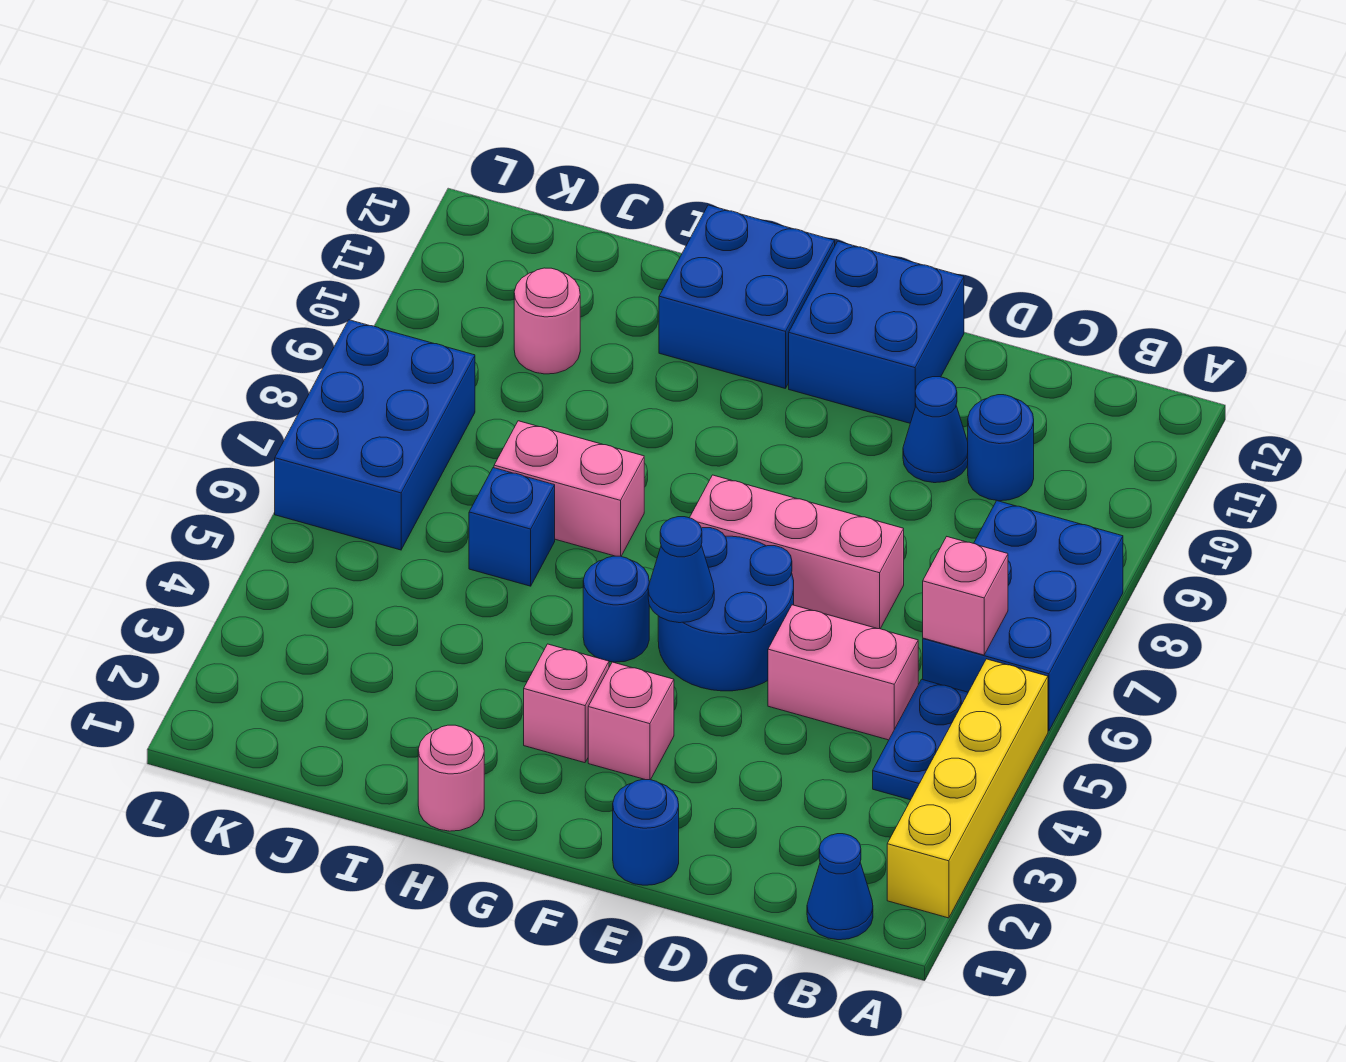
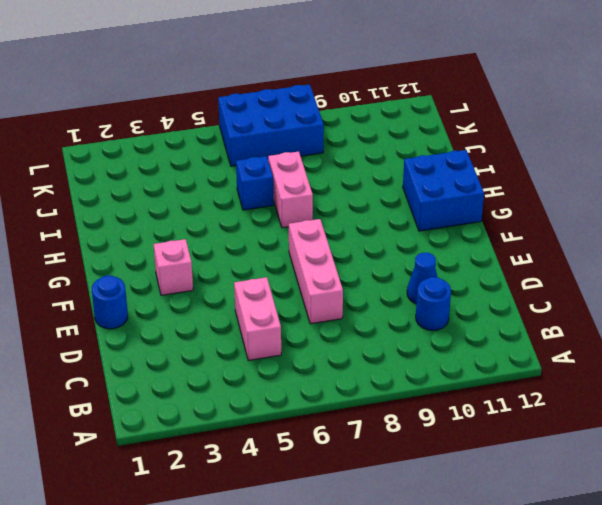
none -> yellow 1x4 brick [887,659,1048,918]
none -> blue 2x3 brick [923,501,1123,731]
none -> blue 1x1 cone [807,834,873,940]

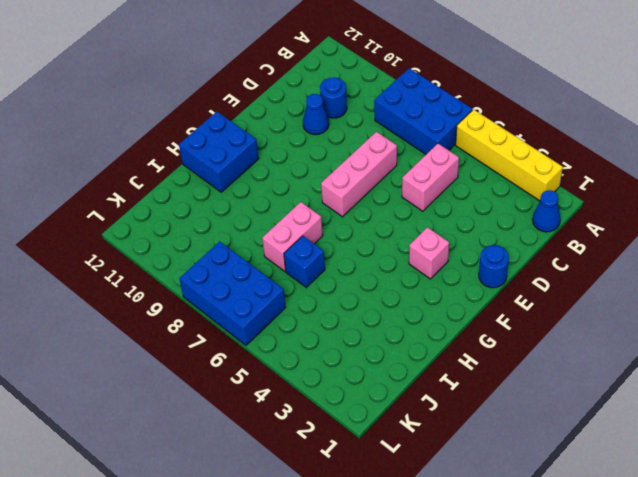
none -> blue 1x2 plate [873,679,968,800]
none -> blue 2x2 round brick [658,528,794,691]
none -> blue 2x2 brick [789,241,964,423]

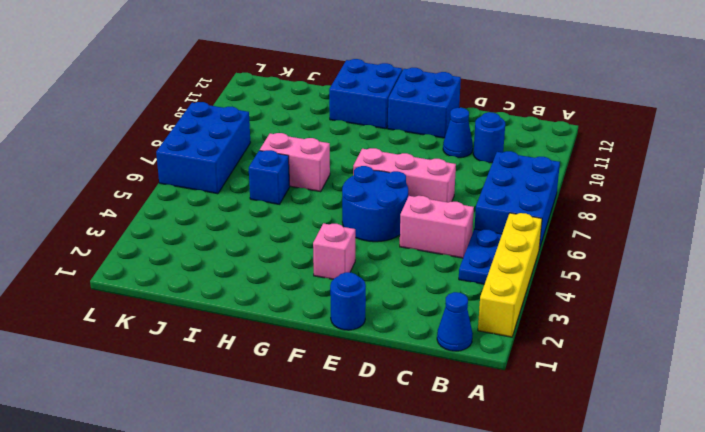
none -> pink 1x1 brick [524,644,609,763]
none -> blue 1x1 round brick [583,556,649,662]
none -> pink 1x1 round brick [418,725,484,831]

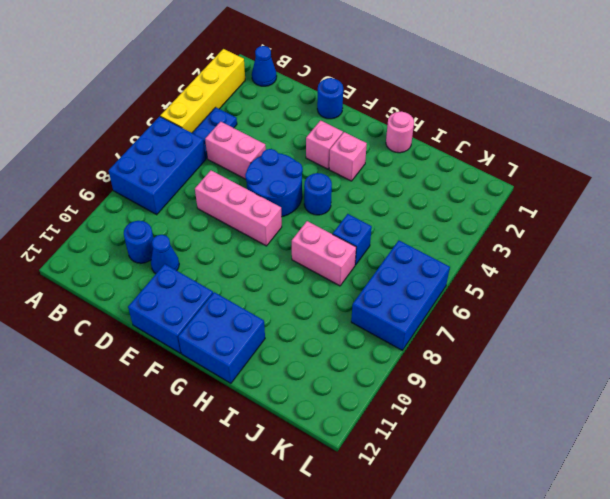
none -> pink 1x1 round brick [514,268,580,374]
none -> pink 1x1 brick [923,537,1008,655]
none -> blue 1x1 cone [648,517,714,623]

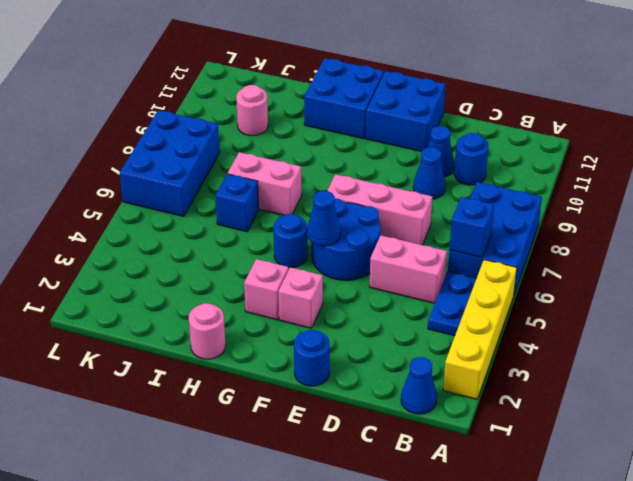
blue 1x1 brick [449,197,494,257] -> pink 1x1 brick [923,537,1008,655]
blue 1x1 cone [413,147,445,199] -> none

